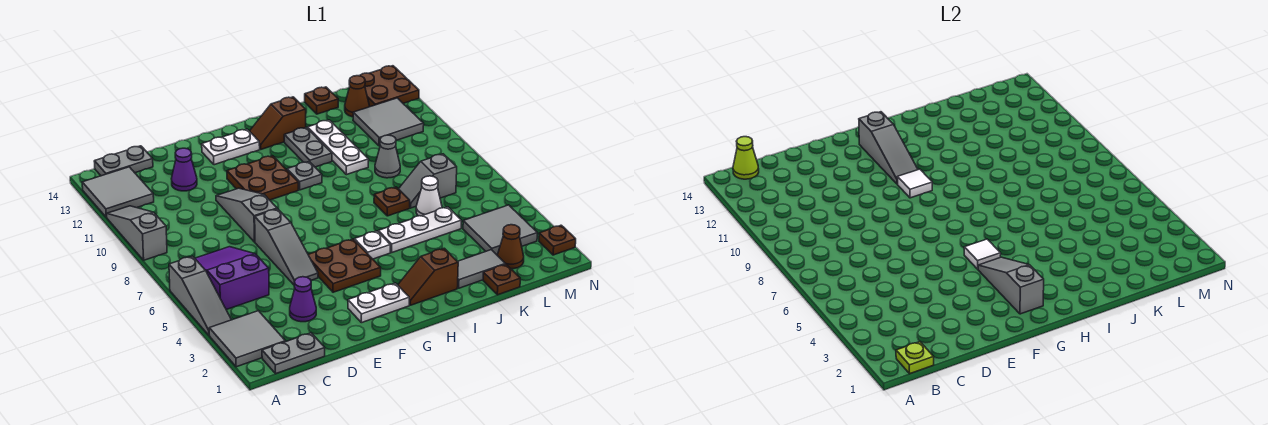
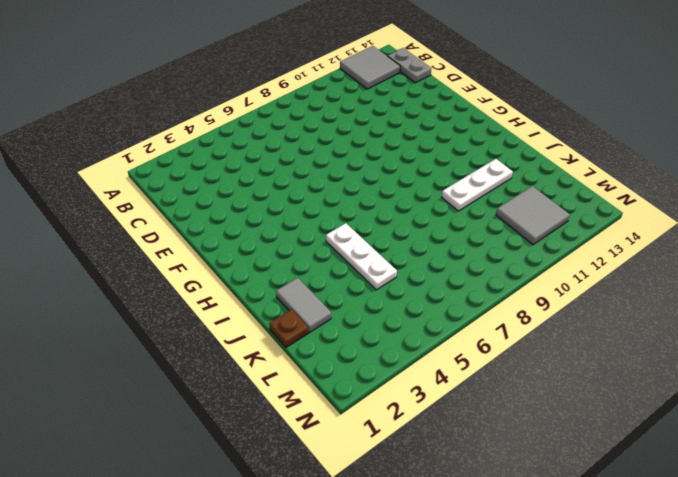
none -> grey 2x2 tile [209,311,285,367]
none -> grey 1x3 slope [169,256,231,335]
none -> grey 1x3 slope [107,206,167,260]
none -> grey 1x2 plate [262,333,325,374]

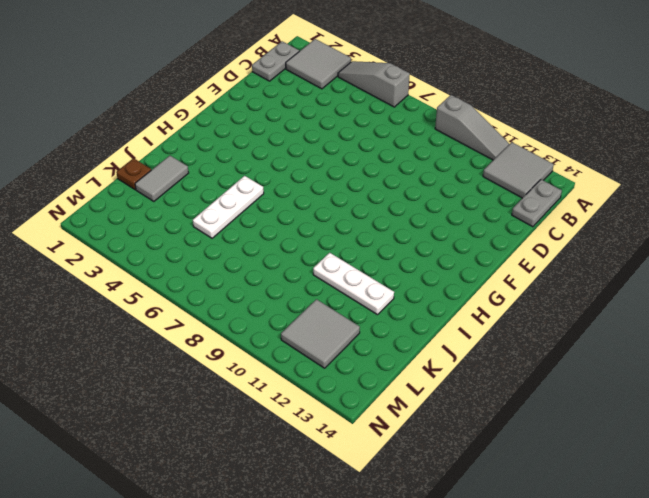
none -> purple 2x3 slope [195,247,269,310]
none -> purple 1x1 cone [290,277,316,322]
none -> purple 1x1 cone [171,148,197,191]
none -> grey 1x3 slope [255,209,318,285]

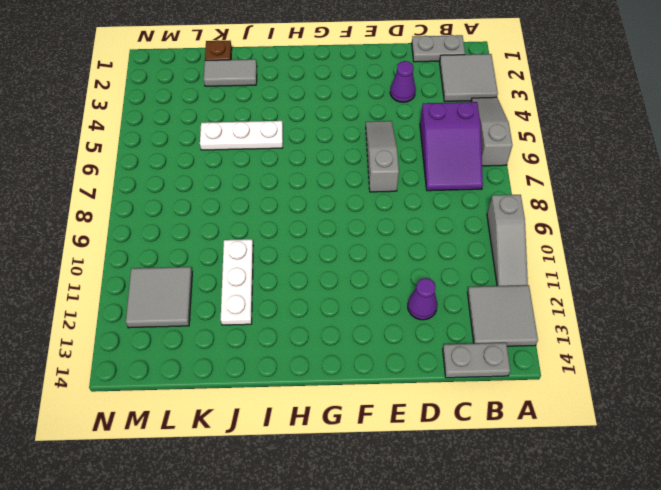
none -> grey 1x3 slope [216,188,277,242]
none -> white 1x2 plate [348,283,409,323]
none -> brown 2x2 plate [308,239,381,292]
none -> brown 2x2 plate [227,156,298,200]

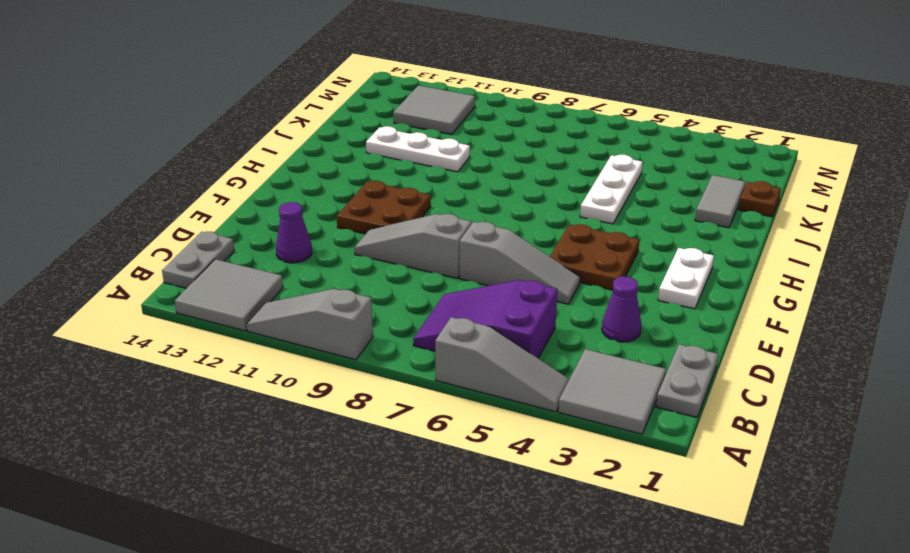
none -> white 1x2 plate [202,129,260,165]
none -> brown 1x2 slope [398,248,458,305]
none -> white 1x1 plate [354,231,390,259]
none -> grey 1x1 plate [287,162,322,190]

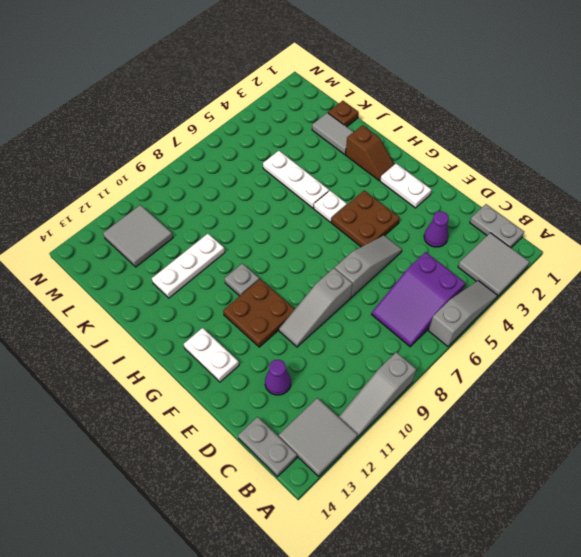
none -> brown 1x2 slope [250,97,306,149]
none -> grey 1x2 plate [284,127,332,167]
none -> brown 1x1 plate [374,187,410,216]
none -> white 1x1 cone [416,176,442,216]

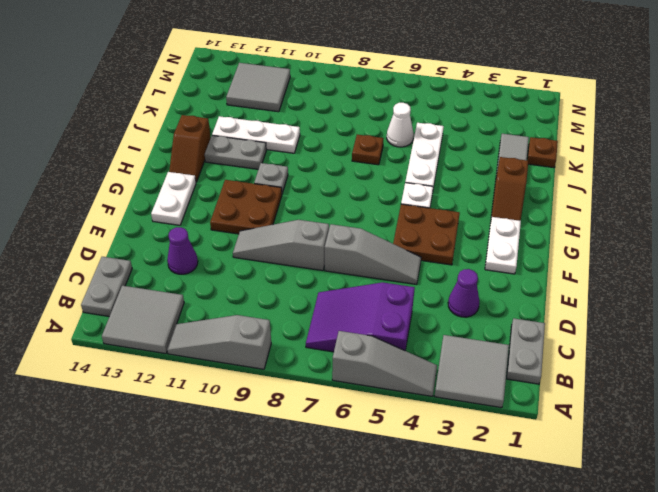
none -> grey 1x2 slope [399,154,457,208]
none -> grey 1x1 cone [375,135,400,178]
none -> brown 1x1 plate [305,87,338,114]
none -> brown 1x1 cone [497,225,524,269]

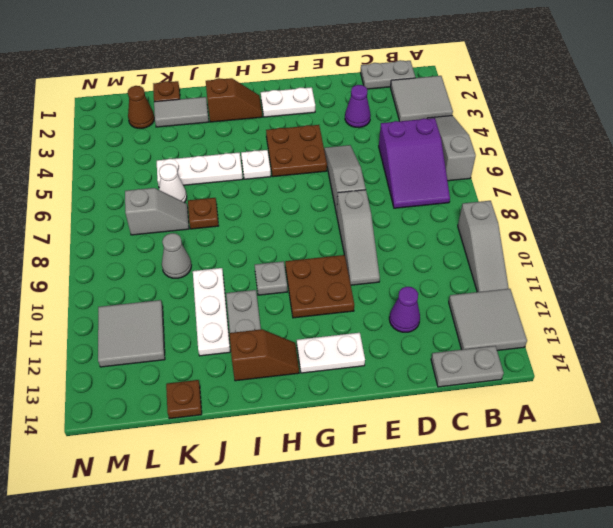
none -> grey 2x2 tile [463,205,537,255]
none -> brown 1x1 cone [345,76,369,117]
none -> brown 2x2 plate [360,66,419,107]
none -> brown 1x1 plate [539,225,576,255]

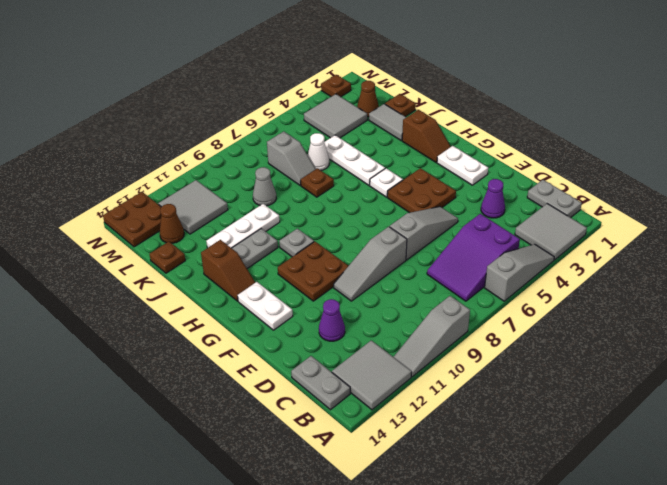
none -> lime 1x1 plate [896,342,934,374]
none -> lime 1x1 cone [733,137,759,179]
none -> grey 1x3 slope [978,257,1044,314]
none -> white 1x1 tile [964,239,1001,269]

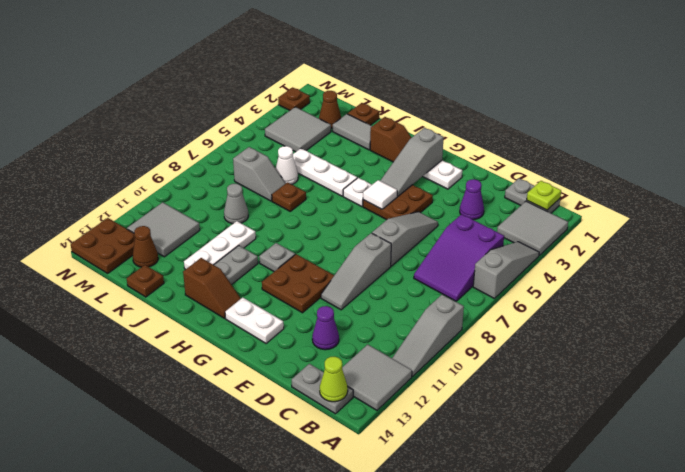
none -> white 1x1 tile [897,169,932,198]
none -> grey 1x3 slope [859,112,918,184]

